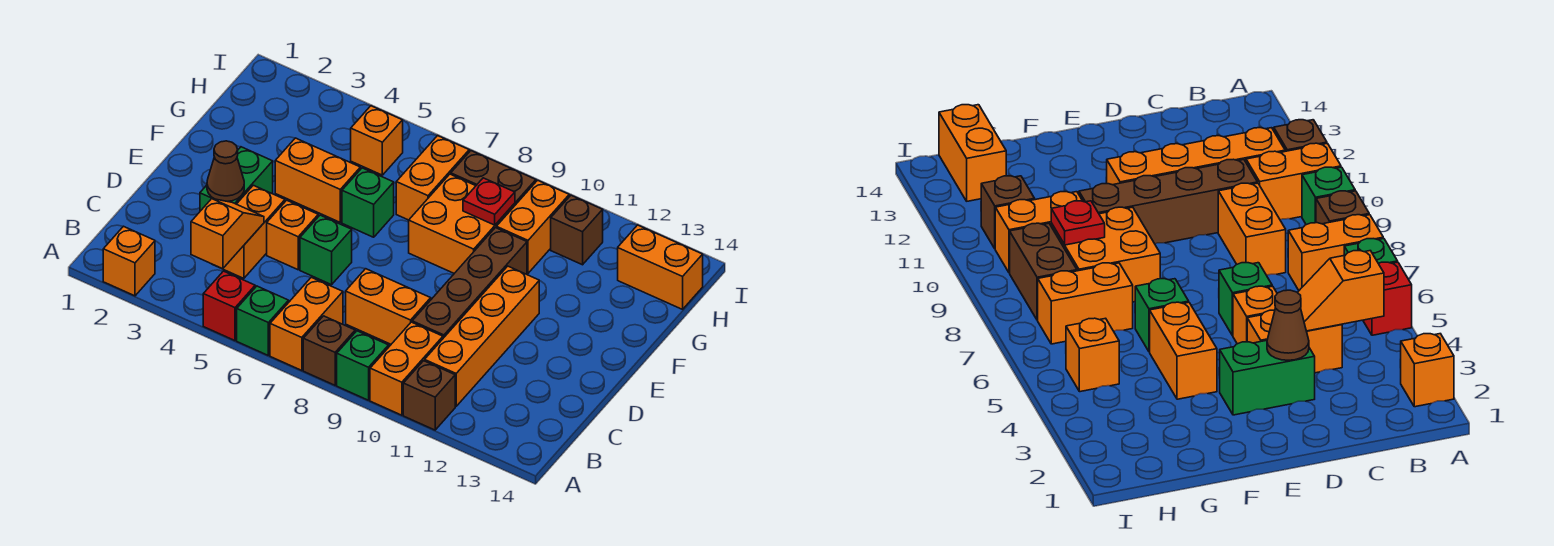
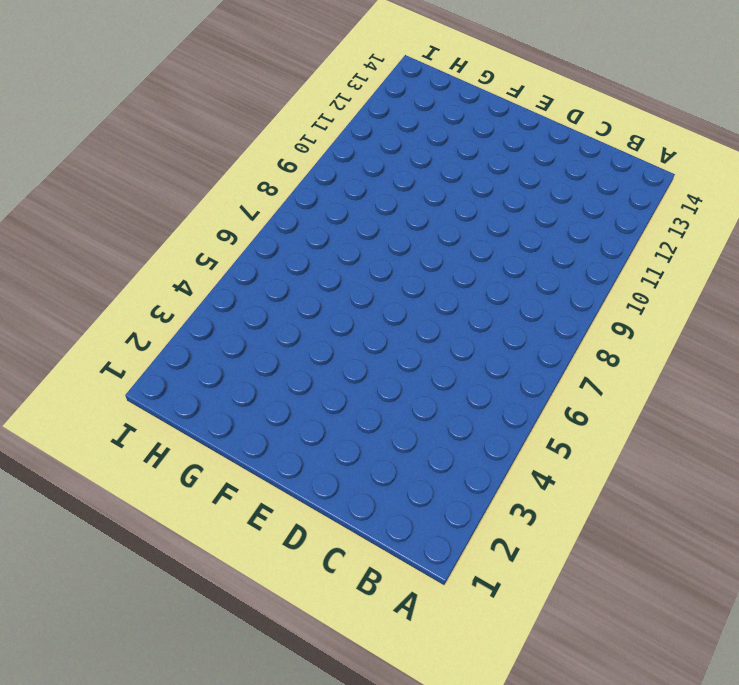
none -> orange 1x1 brick [103,226,155,296]
none -> red 1x1 brick [203,271,255,341]
none -> green 1x1 brick [237,286,289,355]

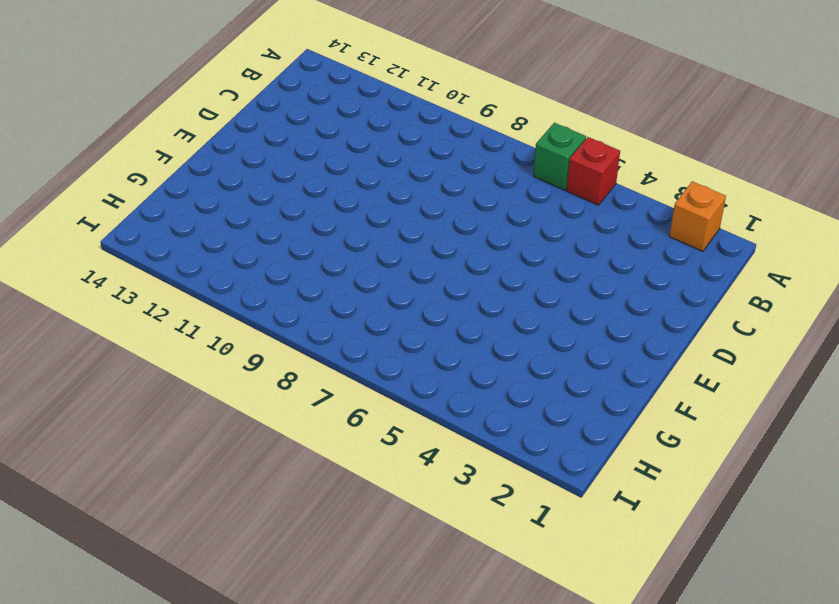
none -> orange 1x2 brick [270,277,343,371]
none -> brown 1x1 brick [303,316,355,385]
none -> green 1x1 brick [337,331,389,400]

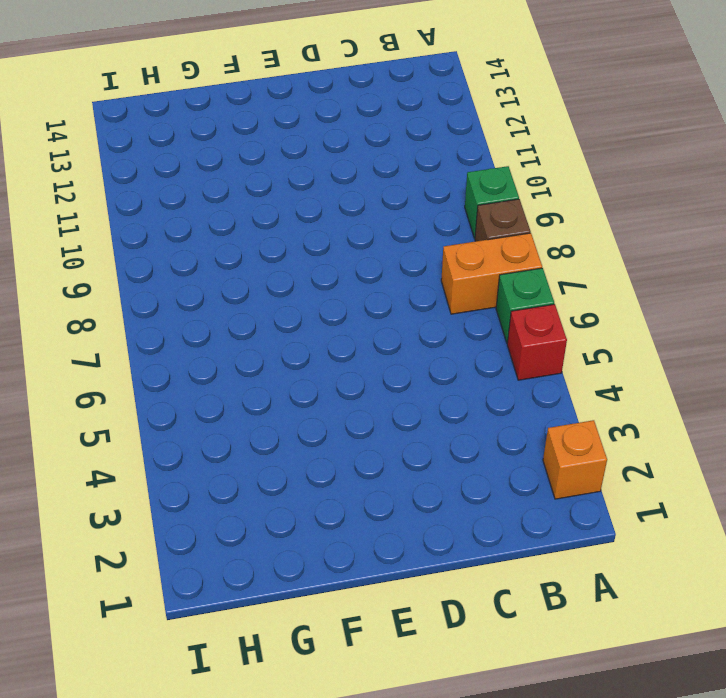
none -> orange 1x2 brick [370,322,443,415]
none -> brown 1x1 brick [403,361,455,430]
none -> orange 1x4 brick [425,266,539,406]

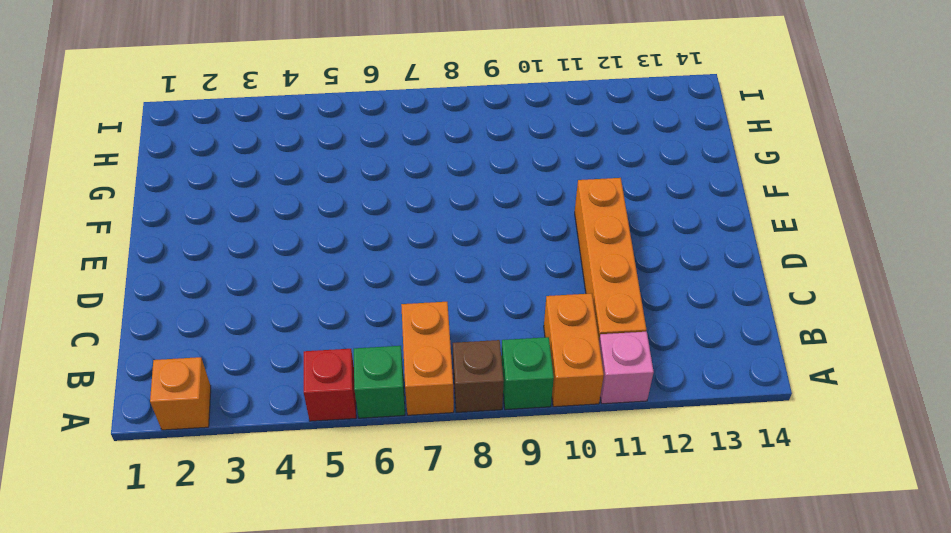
pink 1x1 brick [599,332,654,404] -> brown 1x1 brick [403,361,455,430]
none -> orange 1x2 brick [223,185,285,278]
none -> orange 1x2 brick [346,269,431,344]
none -> brown 1x4 brick [412,228,527,338]

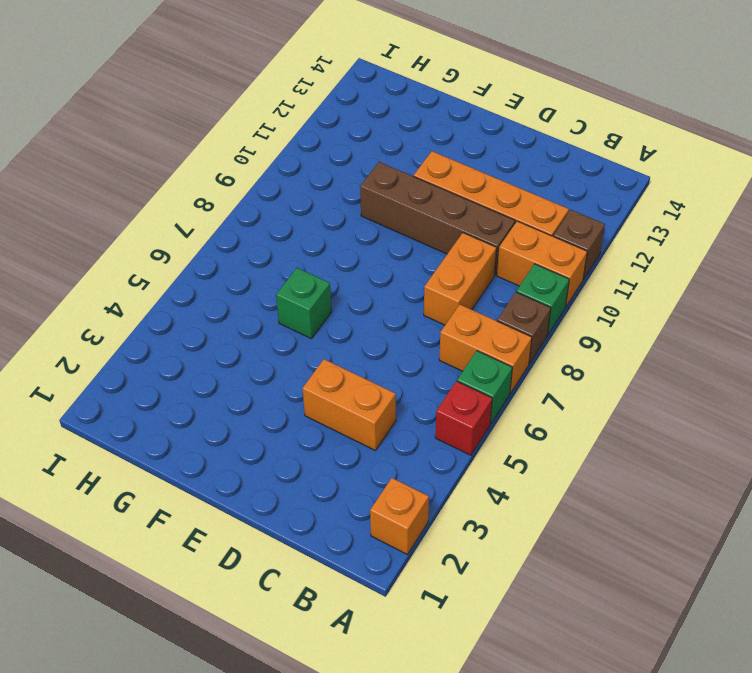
none -> green 1x2 brick [200,147,273,211]
none -> orange 1x1 brick [267,200,318,270]
none -> green 1x1 brick [300,215,352,285]

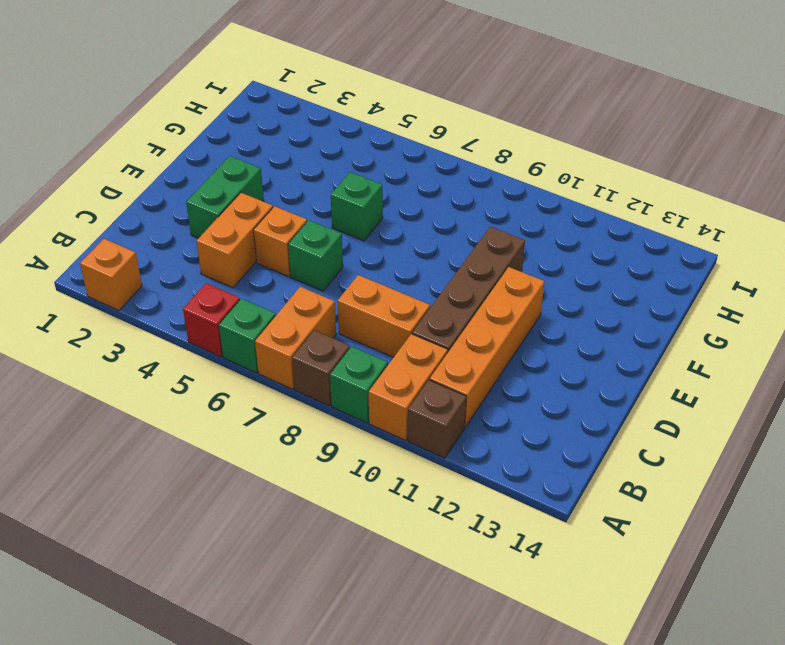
none -> orange 1x2 brick [275,138,360,222]
none -> orange 2x2 brick [409,174,515,273]
none -> orange 1x2 brick [396,136,469,220]

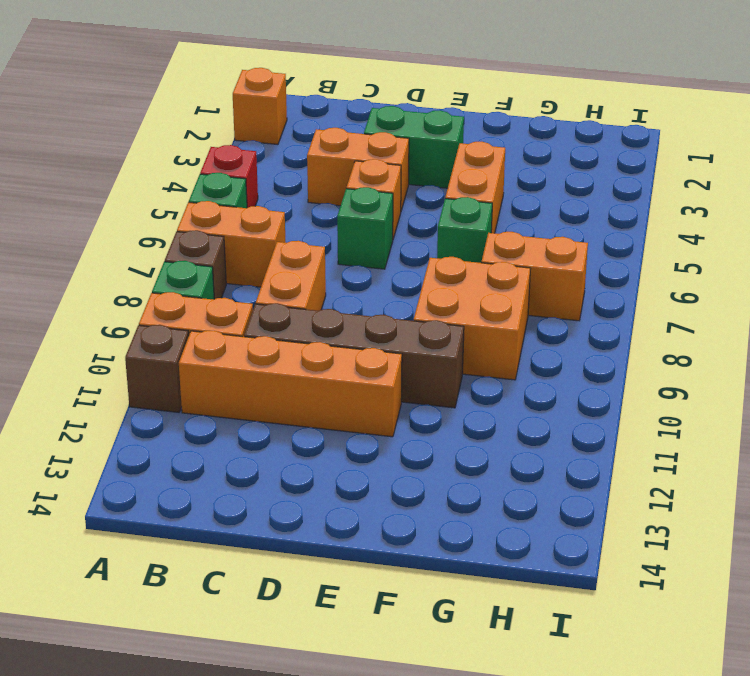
none -> orange 1x2 brick [496,180,569,273]
none -> orange 1x1 brick [351,106,403,175]
none -> brown 1x2 brick [451,151,536,205]

